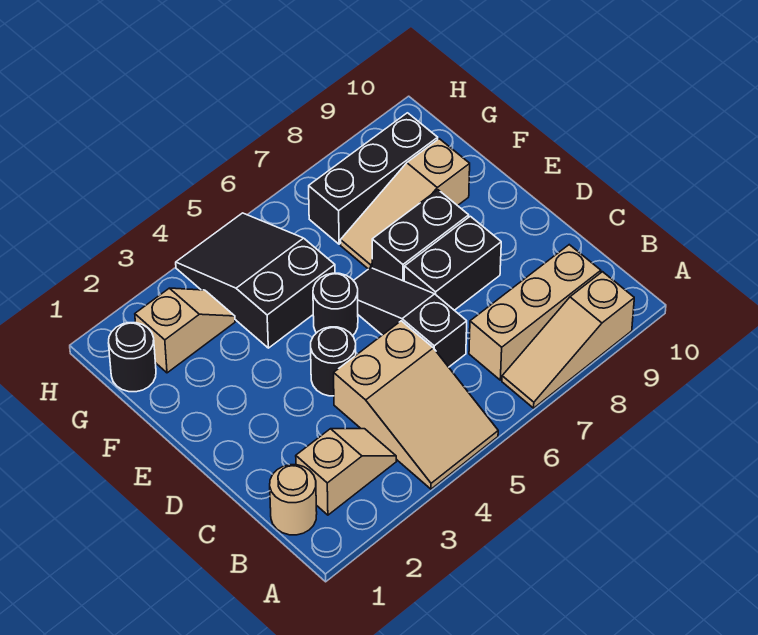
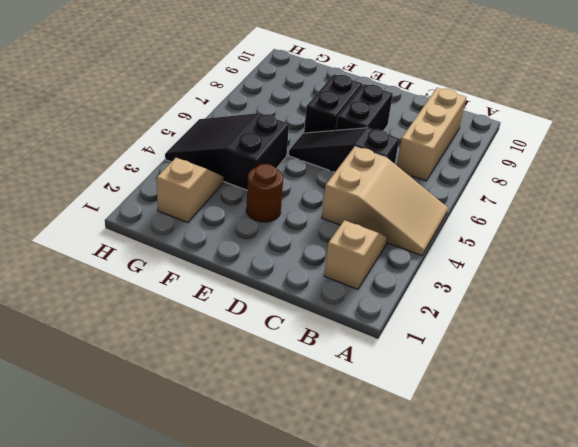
brown 1x1 round brick [246,164,283,222] -> none
none -> tan 1x3 slope [502,272,634,408]
none -> tan 1x1 round brick [270,465,317,535]
none -> black 1x1 round brick [311,327,356,396]

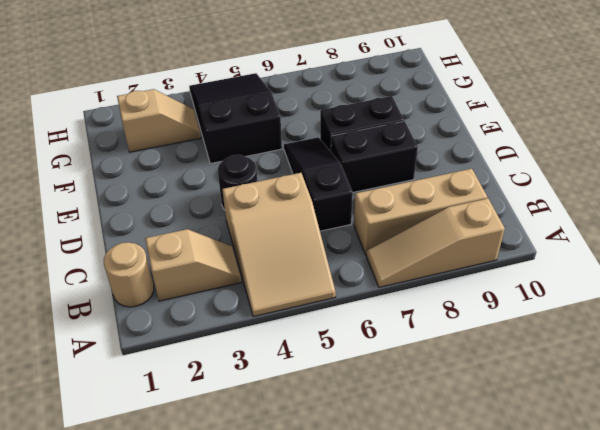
none -> black 1x1 round brick [313,273,358,336]
none -> tan 1x3 slope [341,139,470,269]
none -> black 1x1 round brick [109,323,156,392]

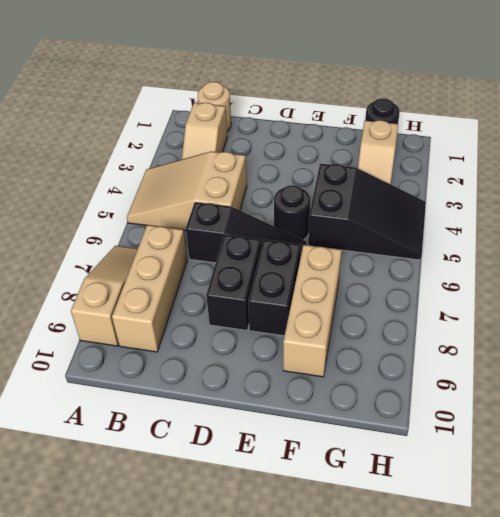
tan 1x3 brick [283,245,342,377] -> tan 1x3 slope [341,139,470,269]
none -> black 1x1 round brick [311,327,356,396]
none -> black 1x3 brick [309,113,438,244]

